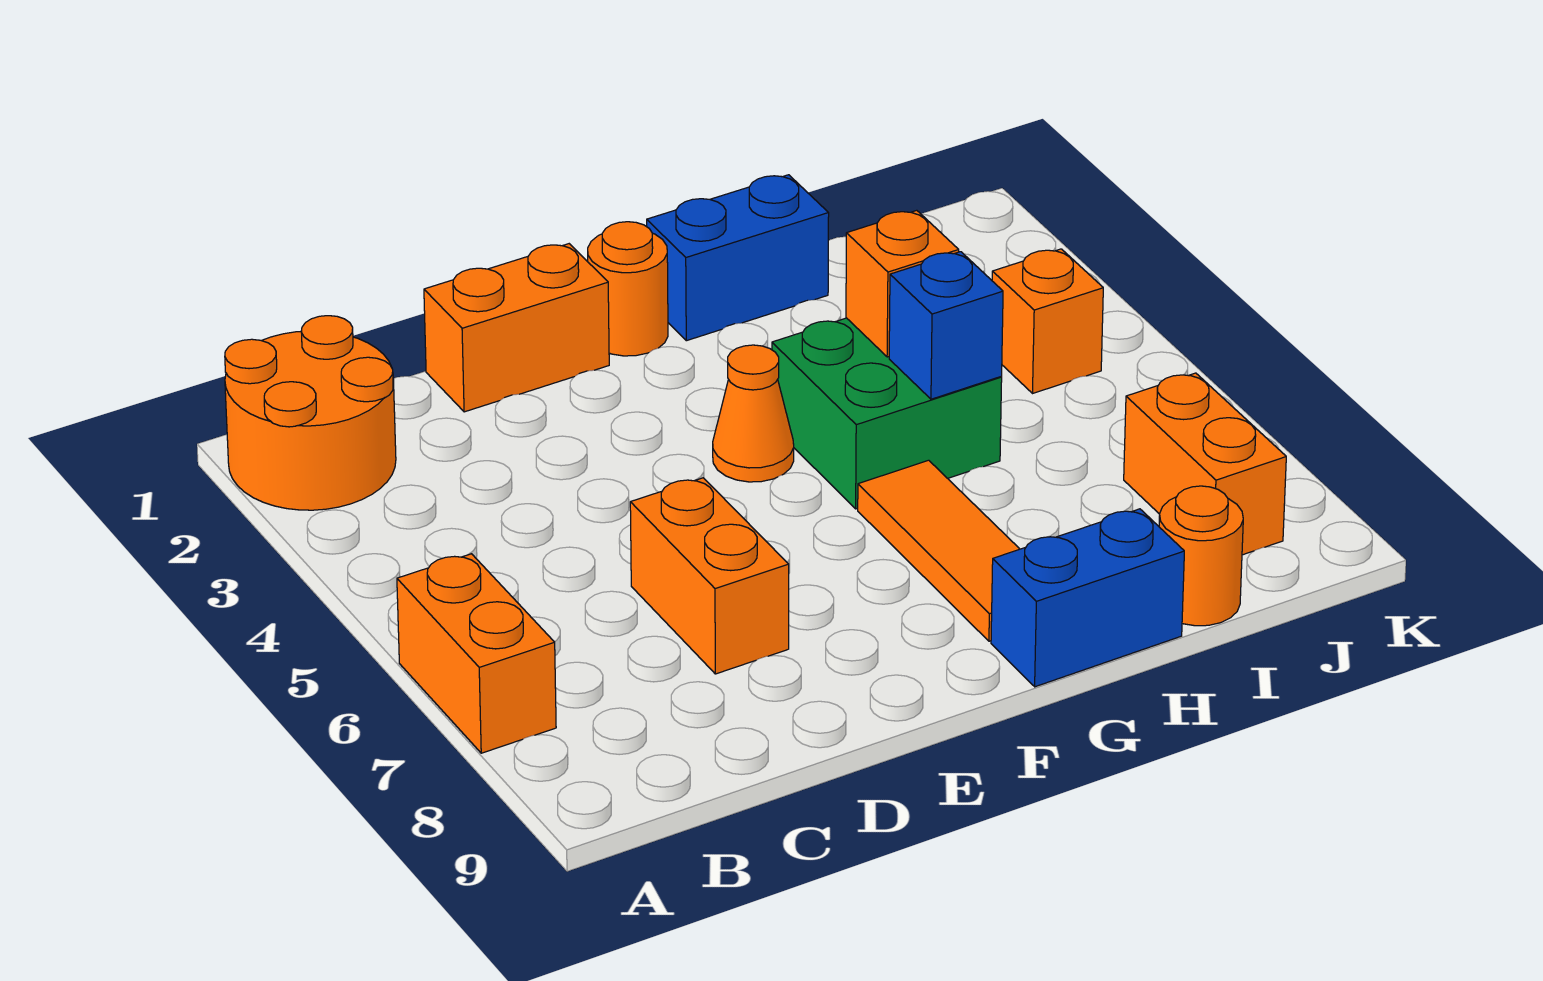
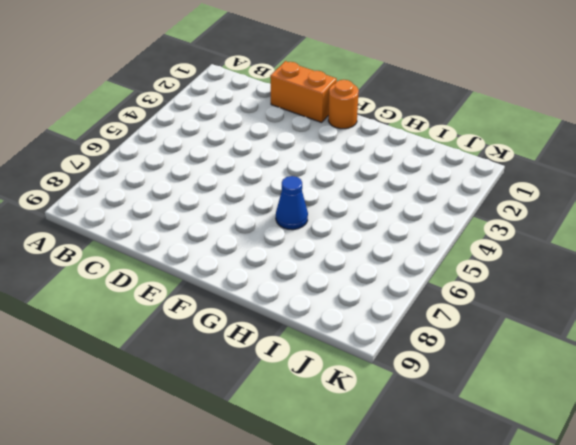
blue 1x1 cone [276,176,308,230] -> orange 1x3 tile [858,460,1019,641]
none -> orange 2x2 round brick [225,316,396,510]
none -> orange 1x2 brick [397,554,556,753]
none -> orange 1x2 brick [630,478,789,674]

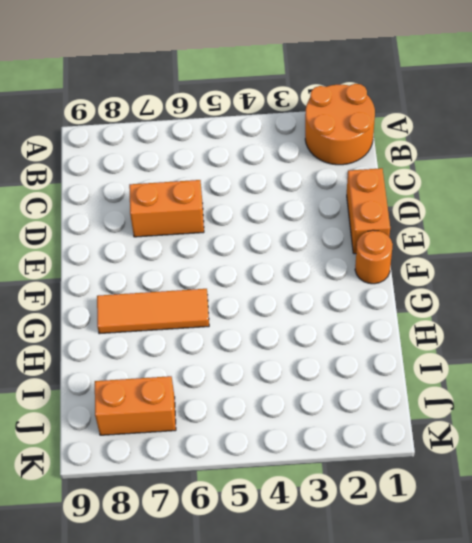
none -> orange 1x2 brick [397,554,556,753]
none -> orange 1x1 cone [713,345,794,482]
none -> blue 1x2 brick [647,175,829,341]

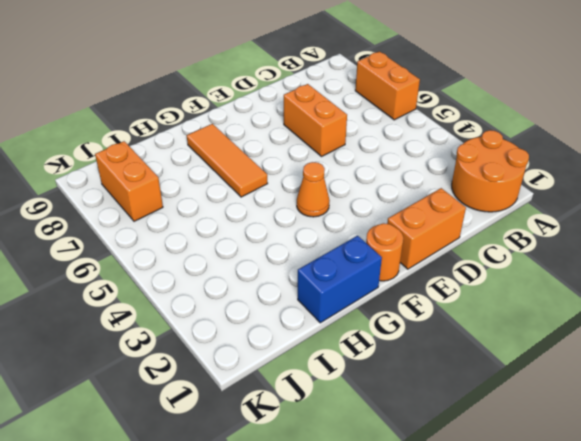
none -> green 2x2 brick [772,318,1002,509]
none -> blue 1x2 brick [991,509,1184,687]
none -> orange 1x1 round brick [1159,486,1243,626]

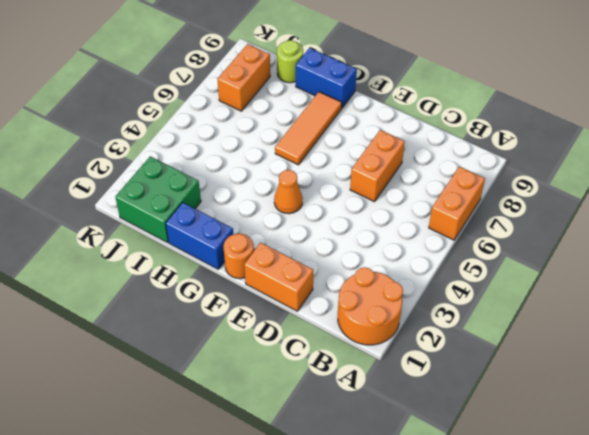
green 2x2 brick [115,156,201,243] -> green 2x2 brick moved to [772,318,1002,509]
lime 1x1 round brick [277,40,303,83] -> orange 1x1 round brick [1159,486,1243,626]
none -> orange 1x1 brick [992,249,1103,393]
none -> orange 1x1 brick [846,210,959,357]
none -> blue 1x1 brick [889,252,1003,399]

